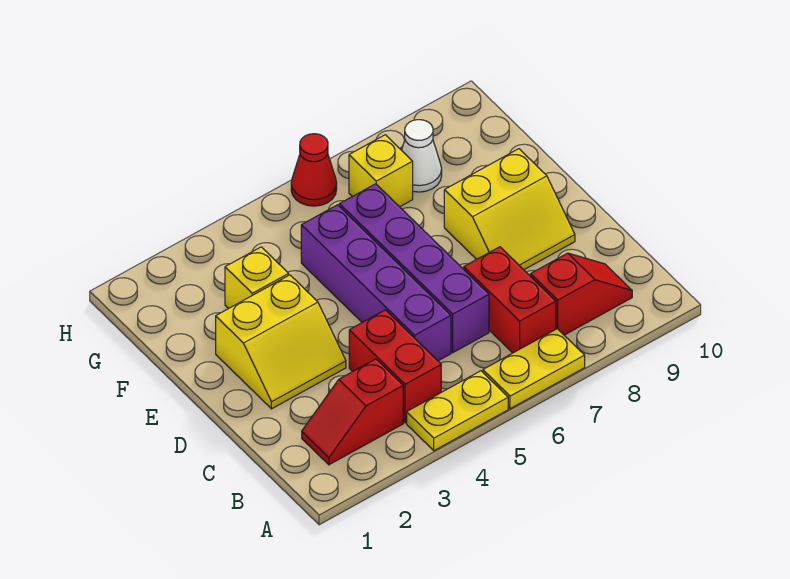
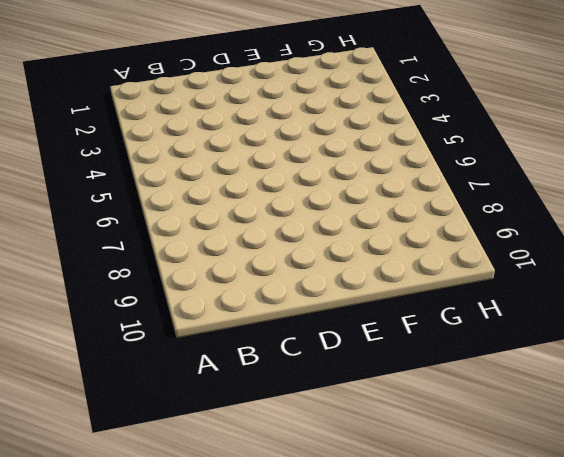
none -> yellow 1x2 plate [407,371,508,451]
none -> yellow 1x2 plate [483,329,585,409]
none -> red 1x2 slope [302,359,403,465]

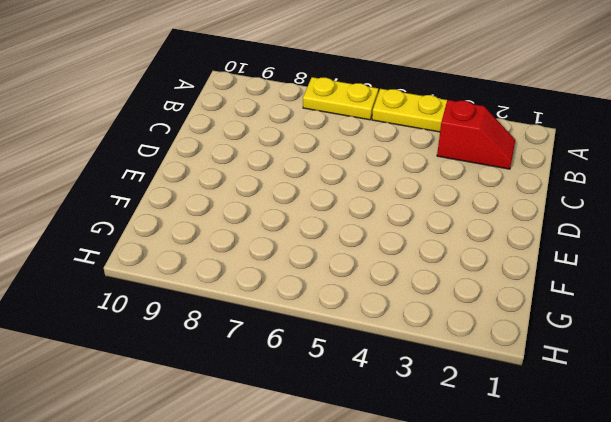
none -> red 1x2 brick [349,310,441,423]
none -> red 1x2 brick [464,247,556,353]
none -> red 1x2 slope [530,253,632,335]

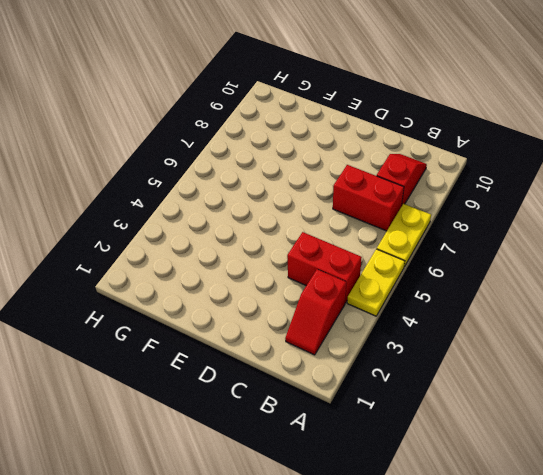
none -> purple 1x4 brick [301,205,451,361]
none -> purple 1x4 brick [339,184,489,353]
none -> yellow 2x2 slope [216,275,346,409]

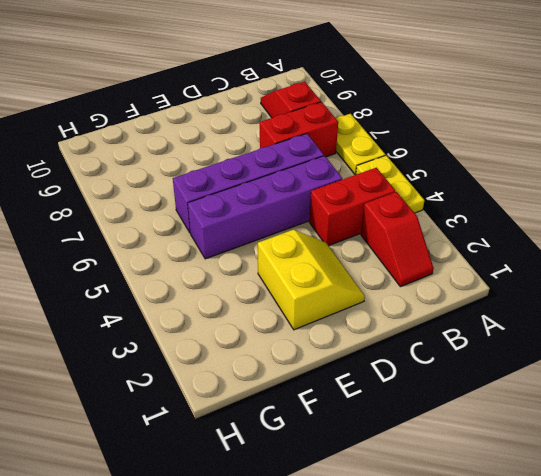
none -> yellow 2x2 slope [444,149,575,270]
none -> yellow 1x1 brick [225,247,289,309]
none -> yellow 1x1 brick [349,135,413,207]

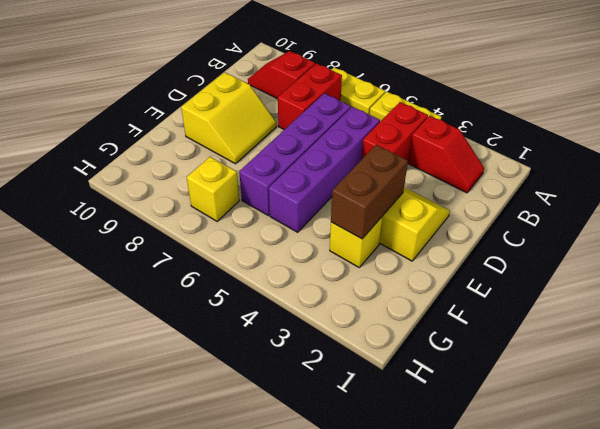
yellow 2x2 slope [181,72,276,164] -> yellow 2x2 slope turned to [444,149,575,270]
brown 1x2 brick [331,145,408,239] -> none
none -> white 1x1 cone [402,120,442,192]
none -> red 1x1 cone [291,134,337,206]

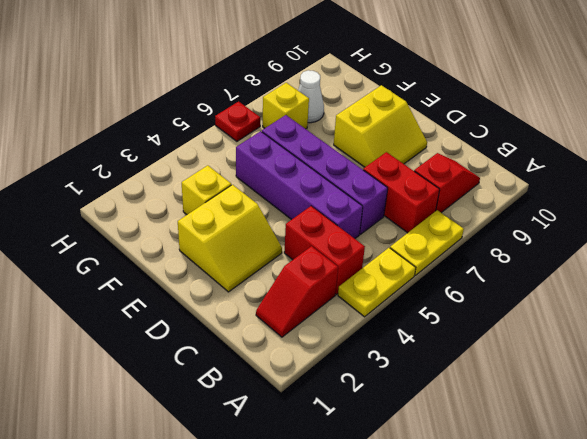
red 1x1 plate [215,102,260,141] -> red 1x1 cone [291,134,337,206]

